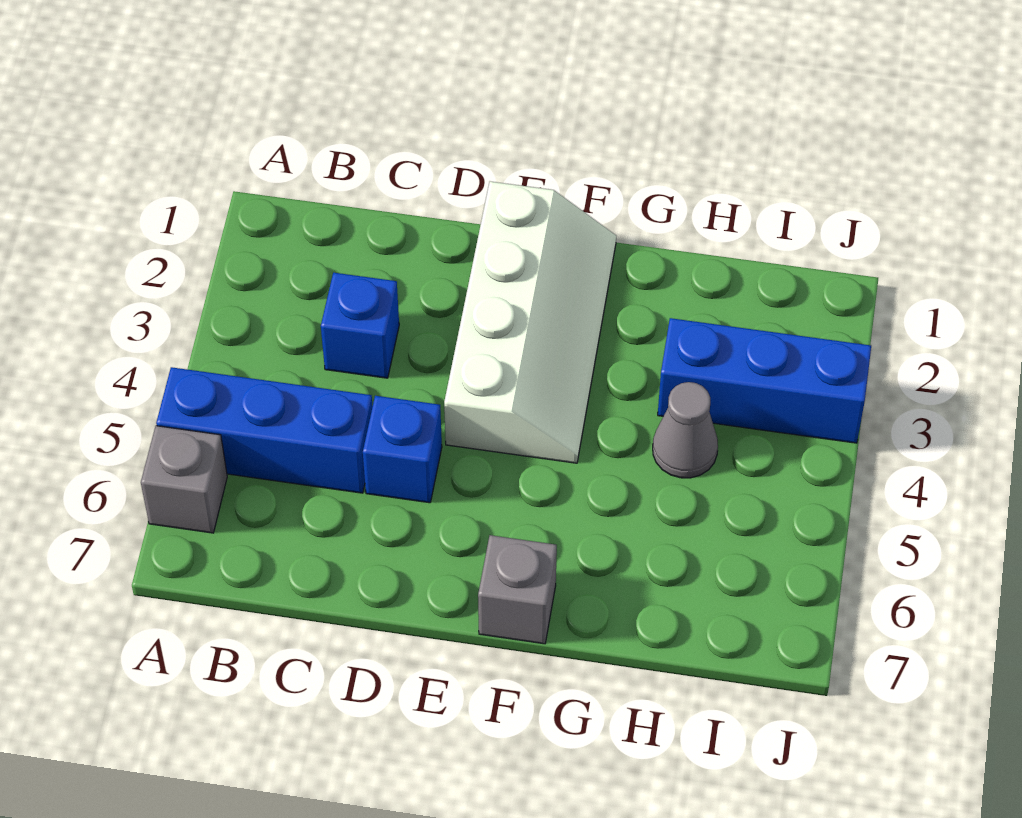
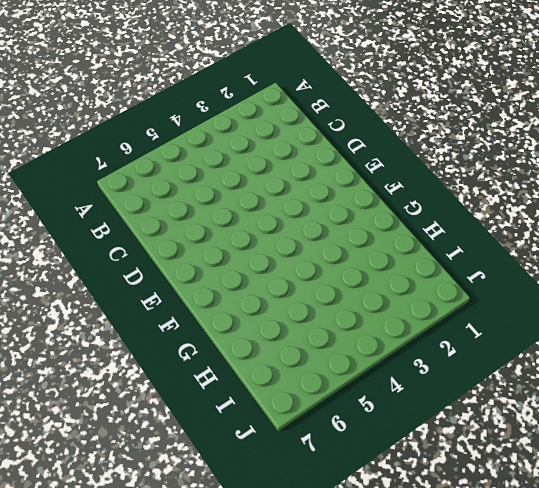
none -> blue 1x3 brick [156,367,373,493]
none -> grey 1x1 brick [141,426,227,533]

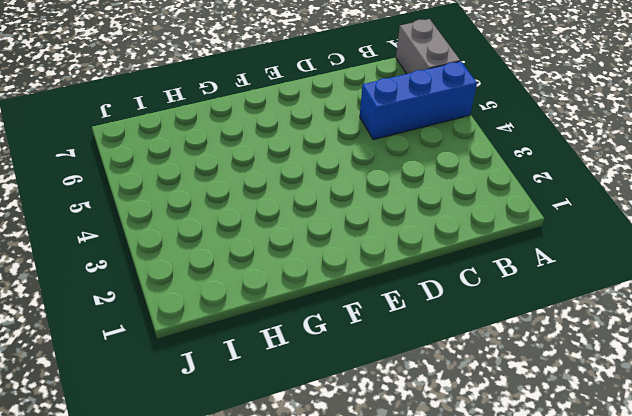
grey 1x2 brick [396,19,460,74] -> grey 1x1 brick [141,426,227,533]
none -> blue 1x1 brick [321,273,399,378]
none -> blue 1x1 brick [363,396,442,503]

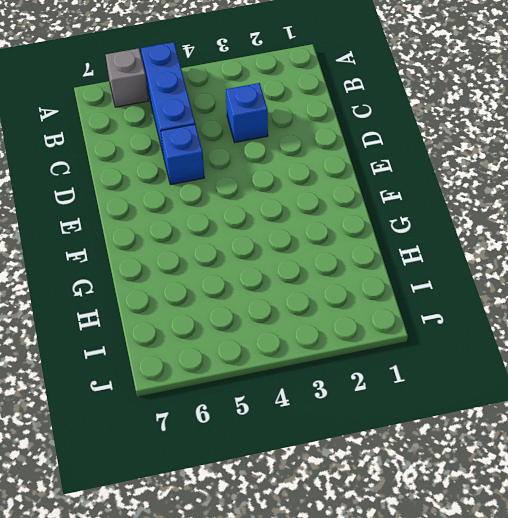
none -> white 2x4 slope [444,181,616,463]
none -> grey 1x1 brick [478,535,557,644]

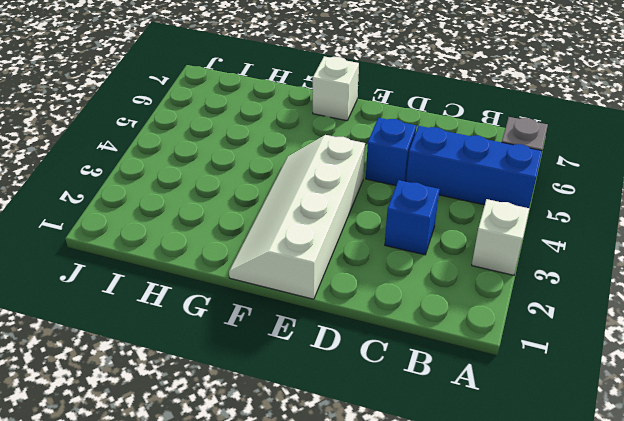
white 1x1 brick [472,199,529,275] -> none
white 1x1 brick [313,56,359,121] -> grey 1x1 brick [478,535,557,644]
none -> blue 1x3 brick [658,318,871,443]
none -> grey 1x1 cone [653,382,718,478]

